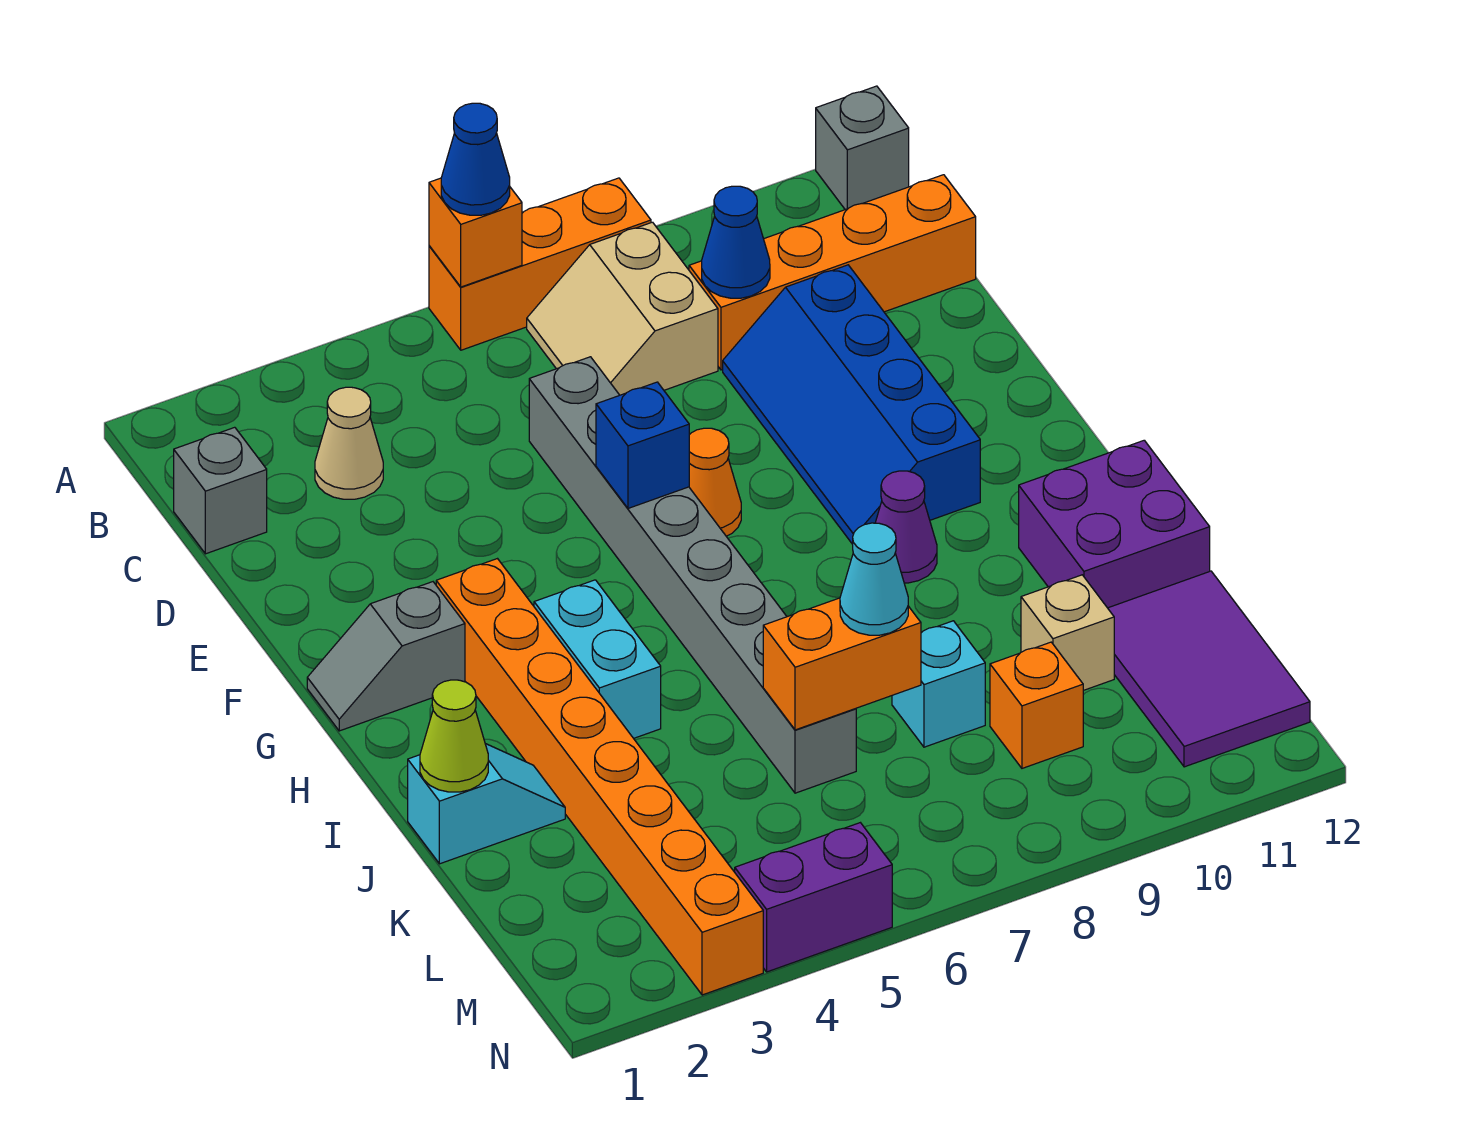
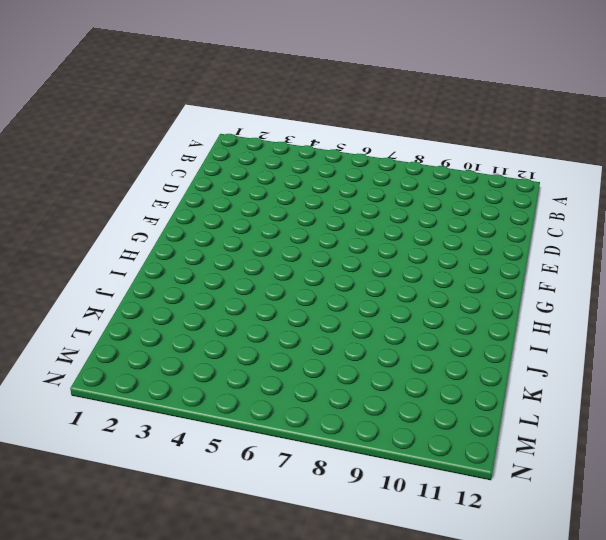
none -> orange 1x3 brick [429,178,651,350]
none -> grey 1x1 brick [816,86,909,210]
none -> tan 2x2 slope [527,222,718,395]

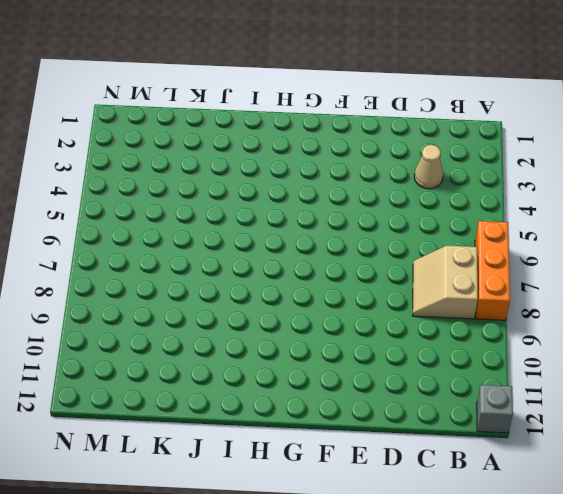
tan 2x2 slope [413,246,478,319] -> tan 2x2 slope turned to [527,222,718,395]
none -> grey 1x1 brick [174,427,267,554]
none -> orange 1x4 brick [689,175,976,370]
none -> grey 1x8 brick [529,357,856,793]

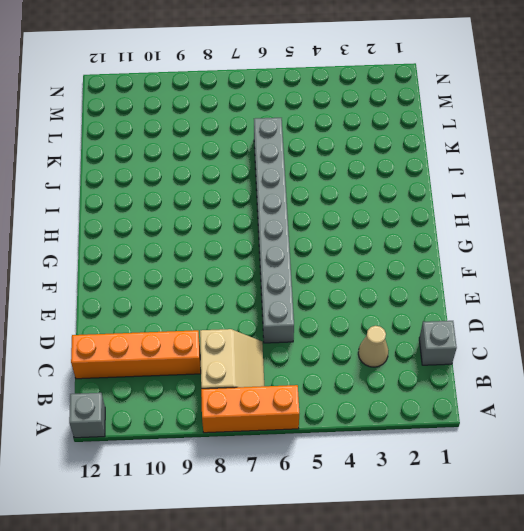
none -> blue 2x4 slope [723,265,980,544]
none -> orange 1x1 cone [689,428,741,536]
none -> grey 1x2 slope [307,582,465,731]

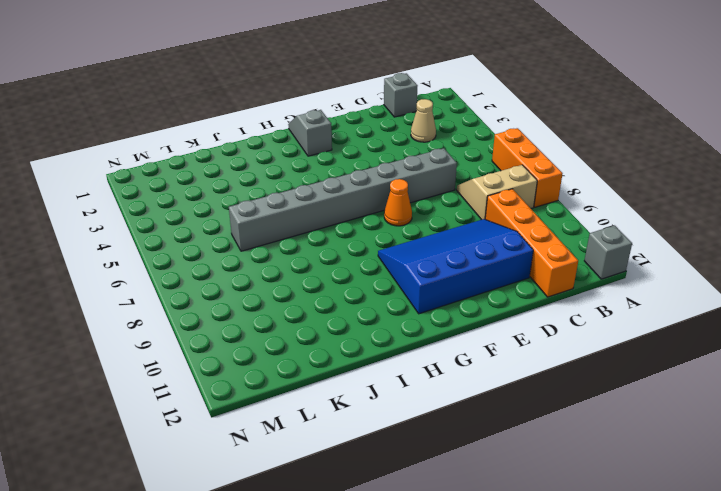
blue 3x4 slope [378,219,533,314] -> blue 2x4 slope [723,265,980,544]
none -> orange 1x8 brick [436,559,763,995]
none -> cyan 1x2 brick [534,580,661,738]
none -> purple 1x1 cone [875,471,937,583]

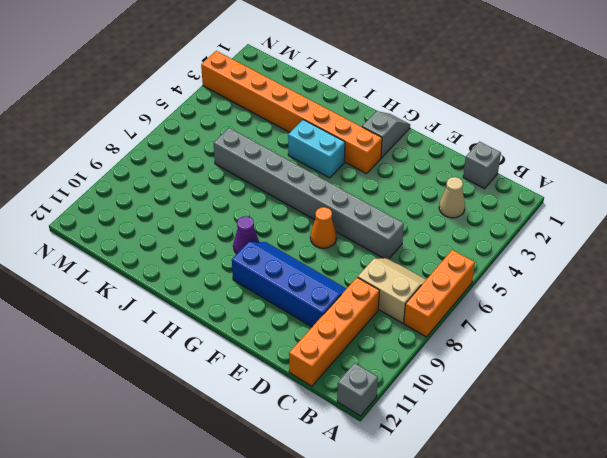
none -> purple 2x2 brick [1019,440,1210,608]
none -> cyan 1x2 slope [408,744,565,864]
none -> cyan 1x1 brick [892,621,985,747]

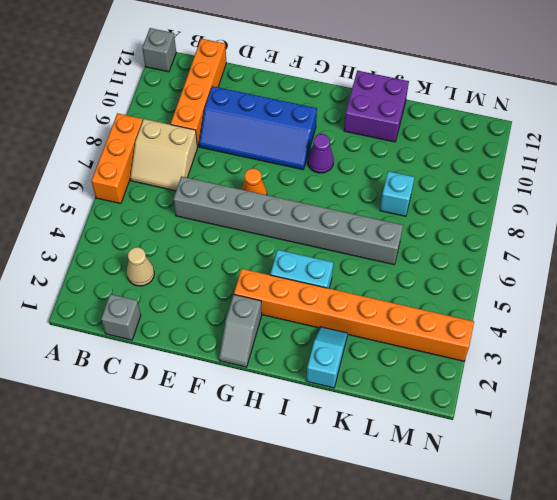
none -> tan 1x1 brick [1021,575,1114,691]
none -> purple 2x3 tile [1108,571,1310,767]
none -> orange 1x1 brick [990,642,1083,768]

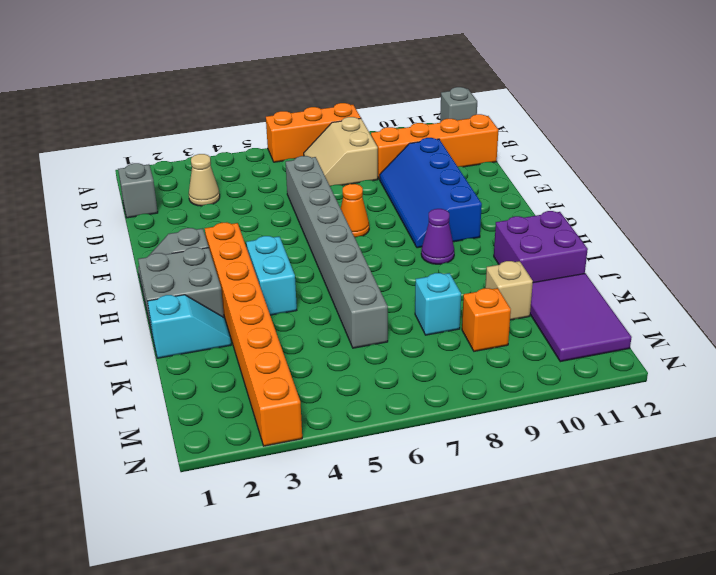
grey 2x2 brick [138,247,224,332] -> none
none -> purple 1x2 brick [735,823,892,972]
none -> orange 1x1 brick [429,178,522,287]
none -> blue 1x1 cone [702,186,770,298]

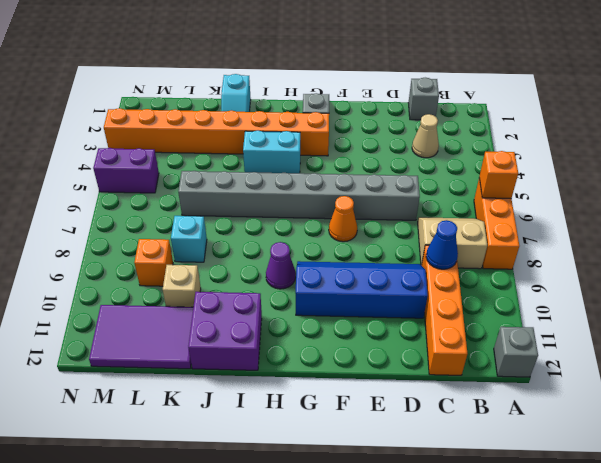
purple 1x2 brick [93,148,159,193] -> purple 1x2 brick turned to [735,823,892,972]
none -> blue 1x1 brick [596,382,689,508]
none -> lime 1x1 cone [420,680,488,792]
none -> orange 1x2 brick [763,598,921,730]

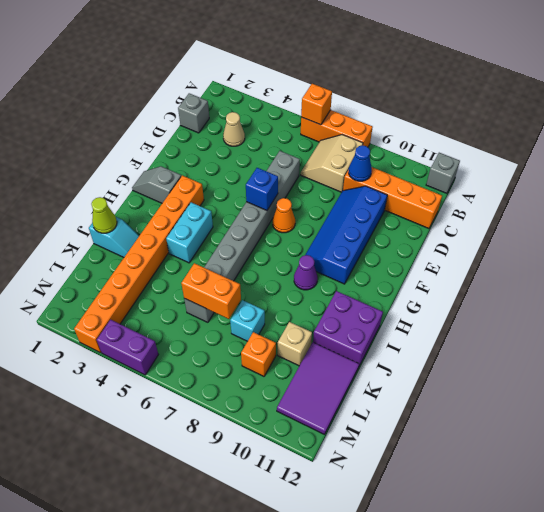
none -> blue 1x1 cone [441,103,510,215]
none -> cyan 1x1 cone [840,523,908,635]

